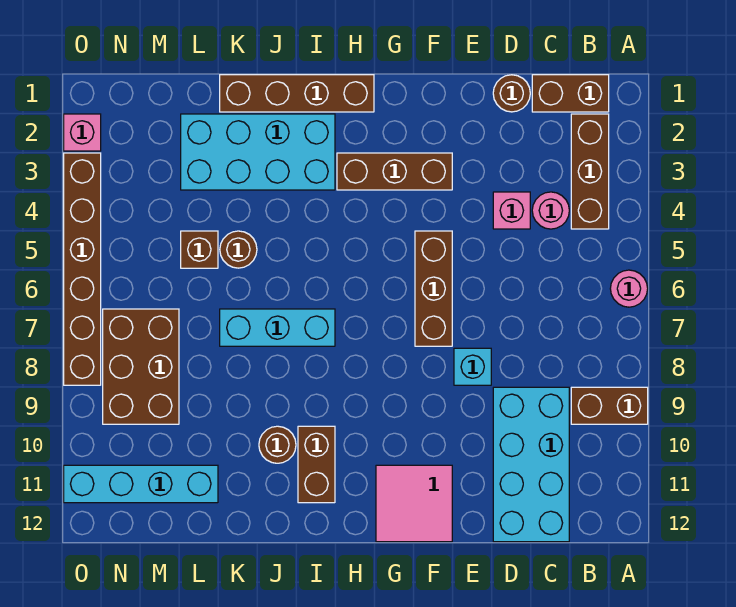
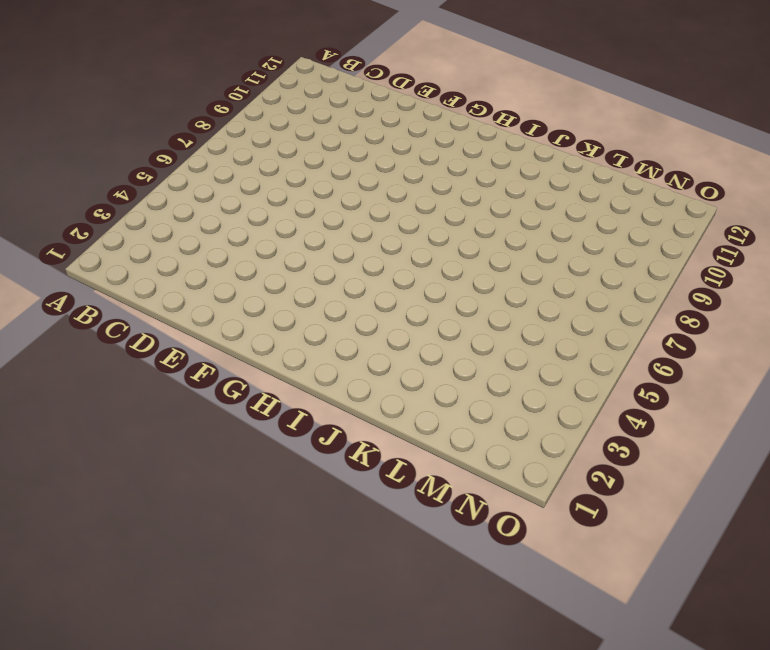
none -> pink 1x1 round brick [610,270,648,307]
none -> brown 1x2 brick [571,387,648,424]
none -> brown 1x2 brick [532,75,609,112]

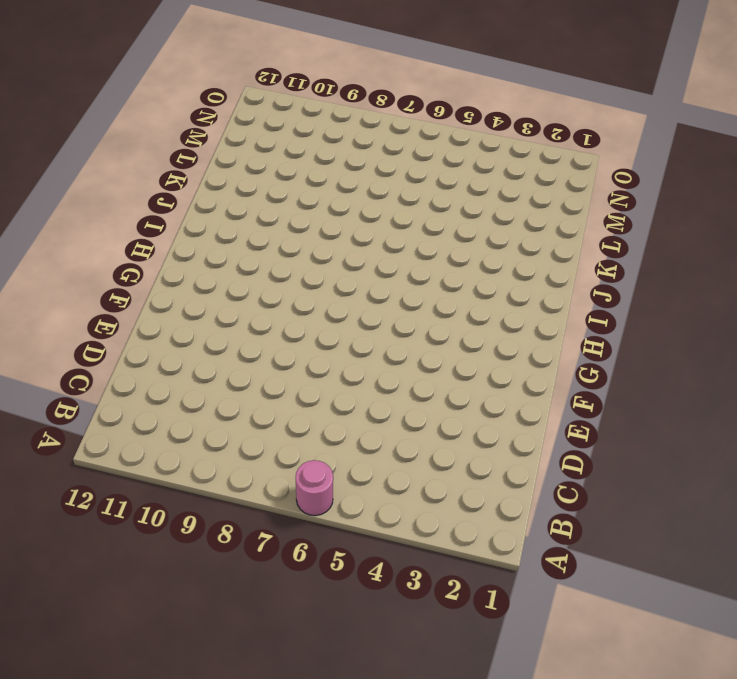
none -> brown 1x2 brick [571,387,648,424]
none -> brown 1x2 brick [532,75,609,112]
none -> brown 1x3 brick [571,114,609,229]

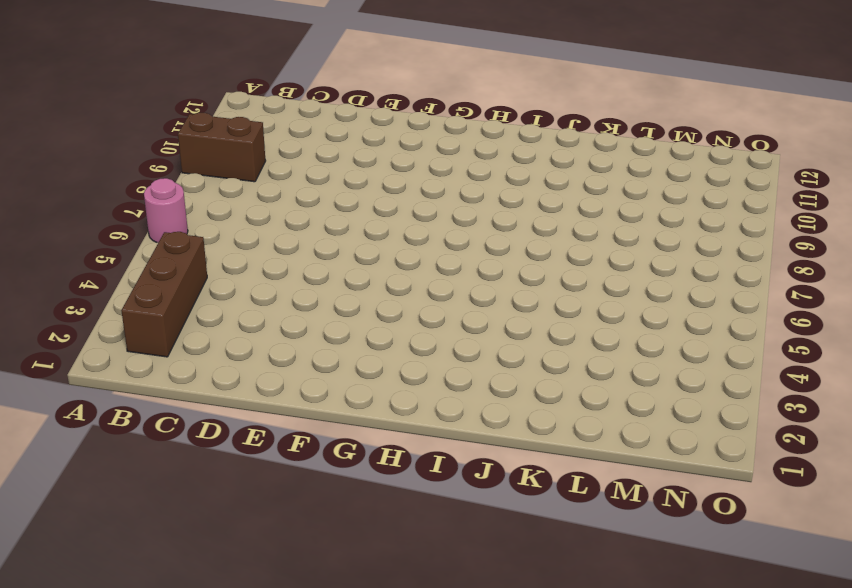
none -> brown 1x2 brick [532,75,609,112]
none -> pink 1x1 round brick [532,192,569,229]
none -> cyan 2x4 brick [493,387,569,542]

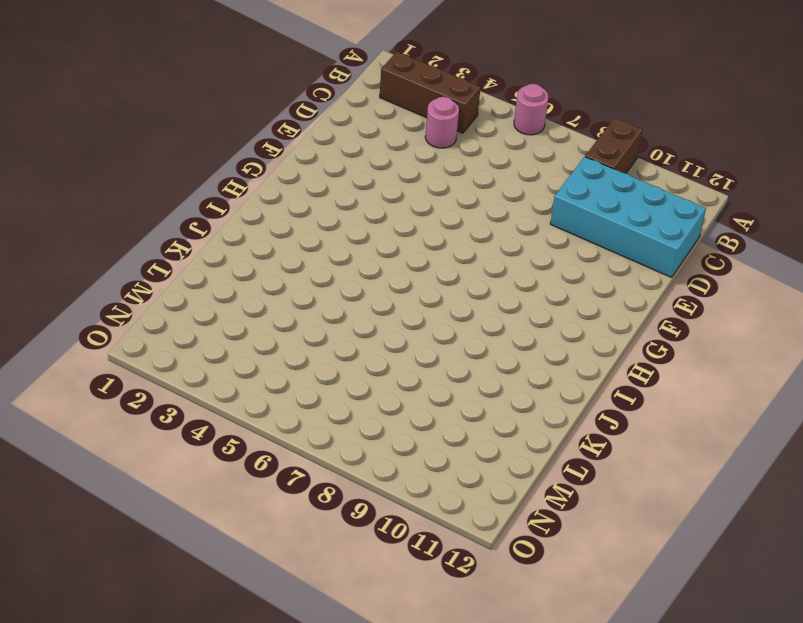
none -> brown 1x2 brick [532,75,609,112]
none -> brown 1x1 round brick [493,75,530,112]
none -> pink 1x1 brick [493,192,530,229]

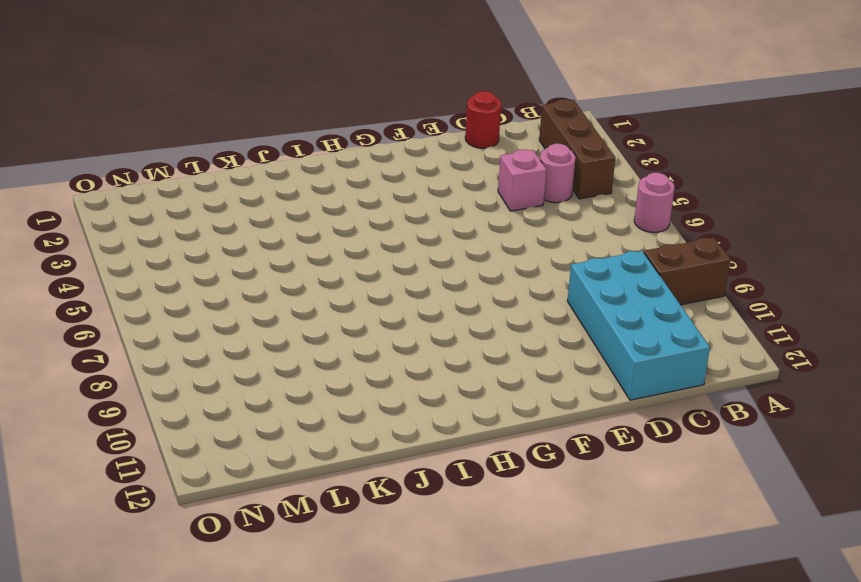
red 1x1 round brick [465,91,501,148] -> brown 1x1 round brick [493,75,530,112]
none -> brown 1x2 brick [532,75,609,112]
none -> cyan 1x1 brick [454,348,491,385]
none -> brown 1x3 brick [337,153,452,190]

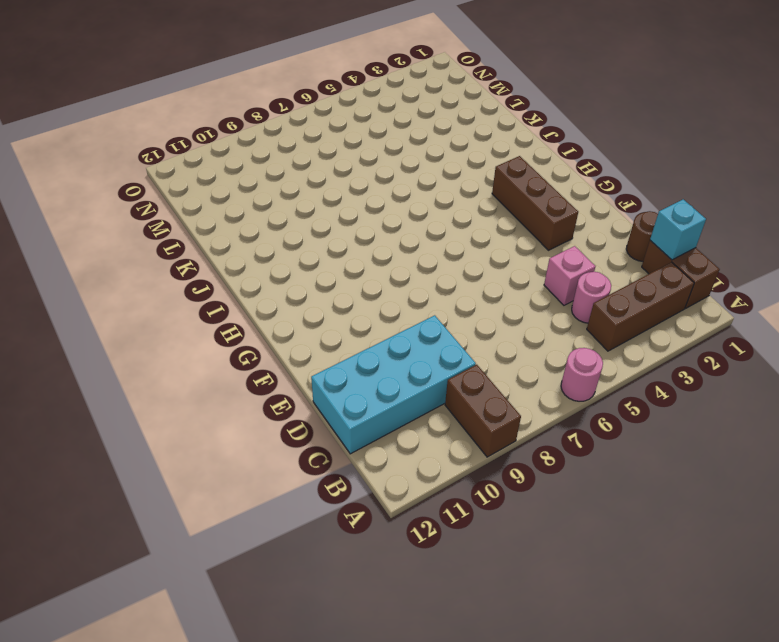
cyan 1x1 brick [650,199,706,260] -> cyan 1x1 brick moved to [454,348,491,385]
none -> brown 1x3 brick [415,231,452,346]
none -> pink 2x2 tile [376,465,452,542]
none -> brown 1x4 brick [220,75,374,112]

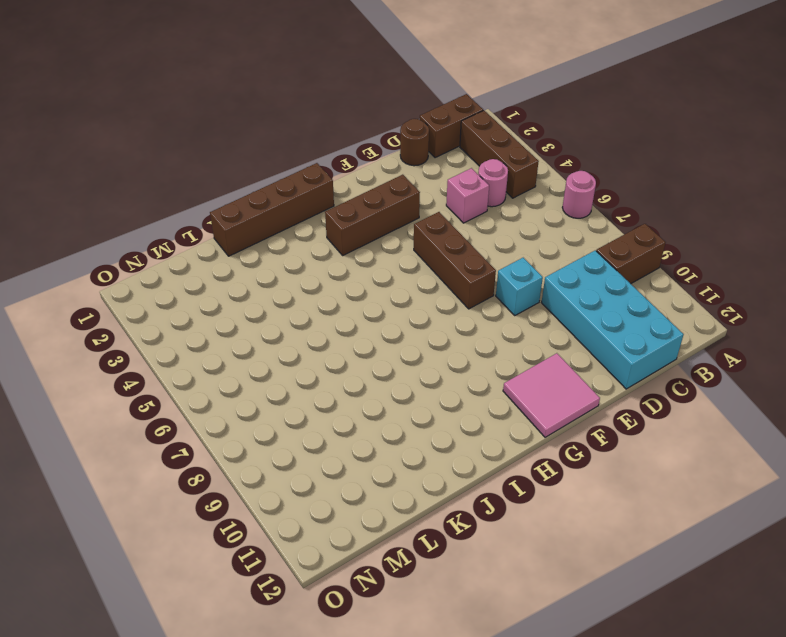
none -> cyan 2x4 brick [181,114,335,190]
none -> cyan 1x3 brick [220,309,335,346]
none -> brown 1x2 brick [298,426,335,503]

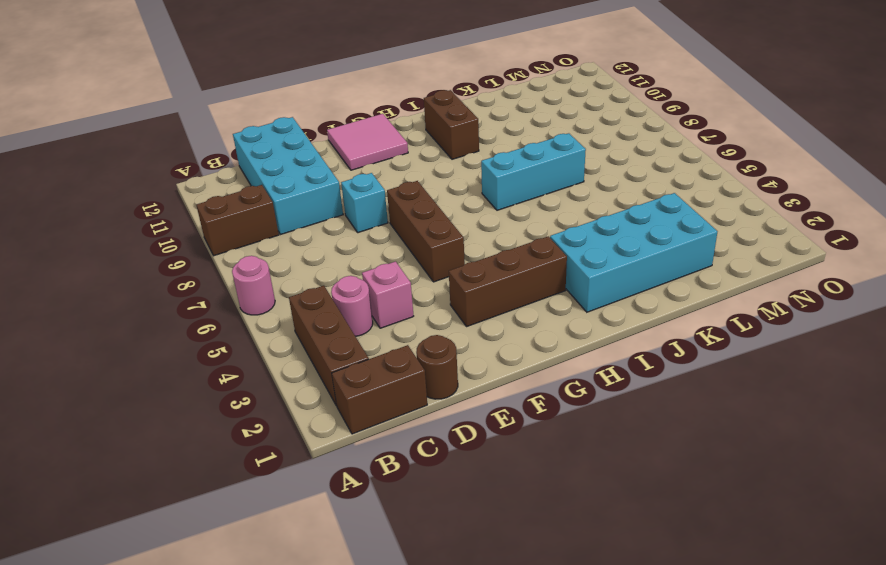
none -> brown 1x4 brick [220,75,374,112]
none -> brown 1x1 round brick [259,426,296,463]
none -> brown 1x1 round brick [220,231,257,268]

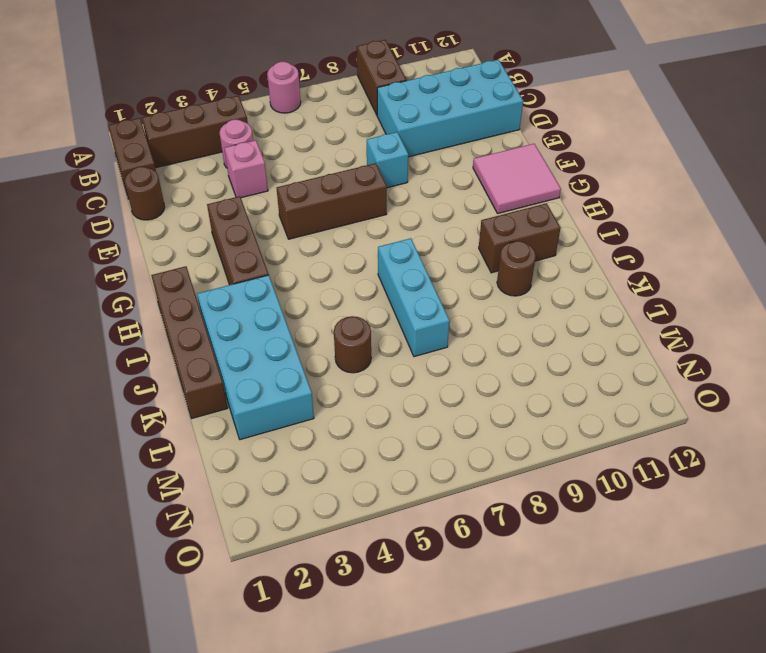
none -> brown 1x1 brick [181,231,218,268]
none -> cyan 1x4 brick [64,465,218,503]
none -> brown 2x3 brick [103,309,179,424]

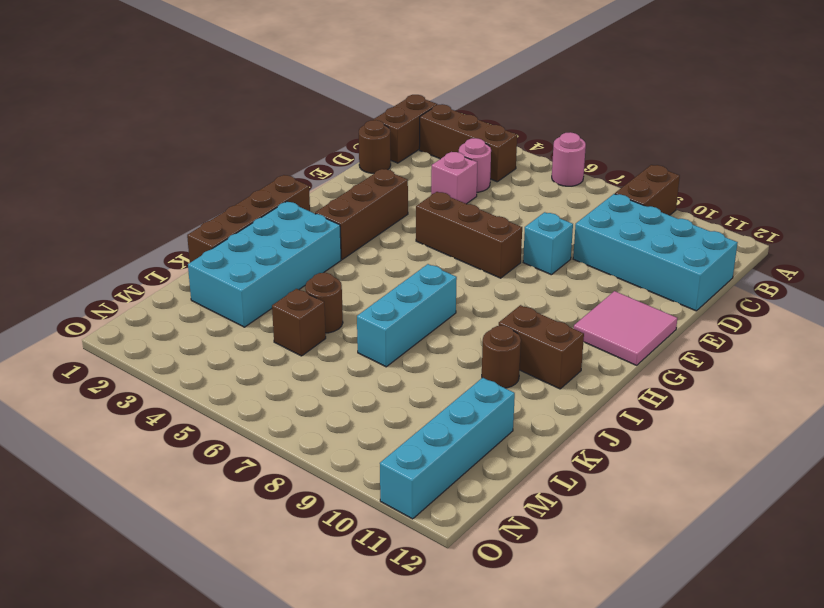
none -> brown 2x3 brick [103,309,179,424]
none -> pink 1x1 brick [64,114,101,151]
none -> brown 1x6 brick [64,153,101,385]

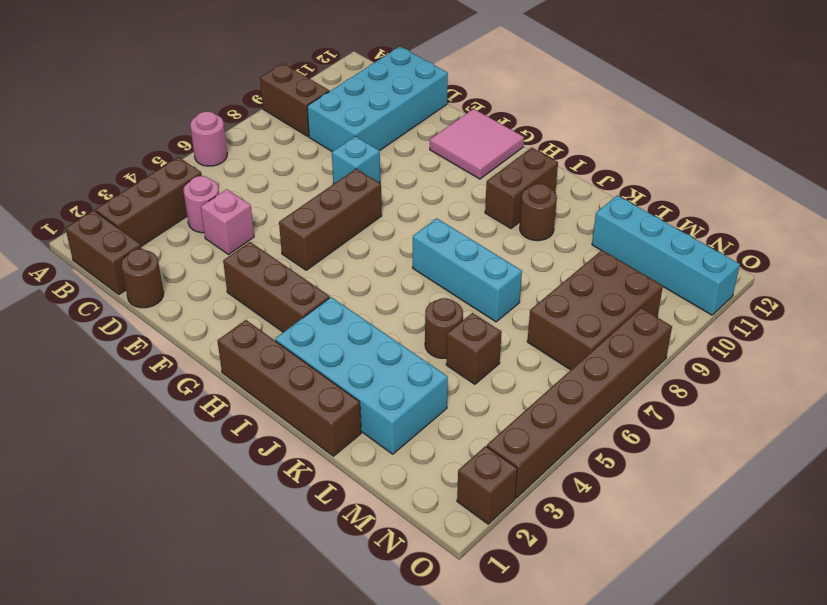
brown 1x1 brick [457,446,517,524] -> pink 1x1 brick [64,114,101,151]

